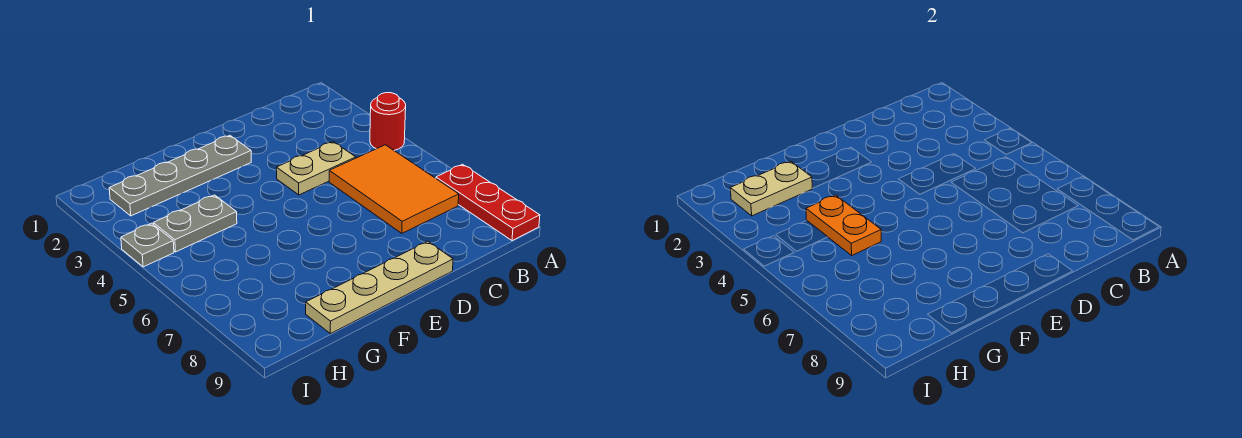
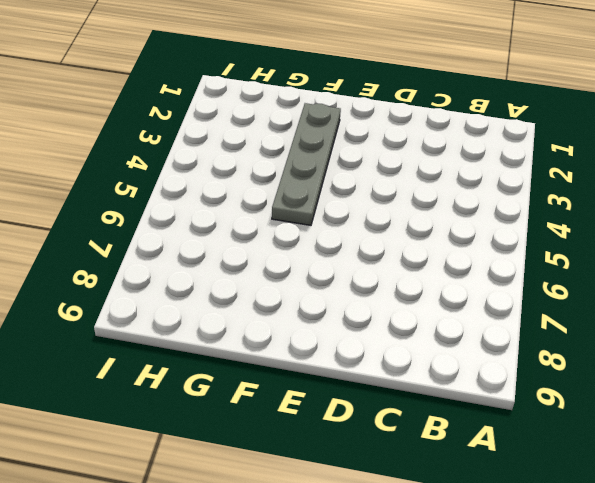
grey 1x4 plate [272,103,341,225] -> grey 1x4 plate turned to [109,135,251,216]
none -> red 1x1 round brick [370,93,406,150]
none -> red 1x3 plate [436,164,540,241]

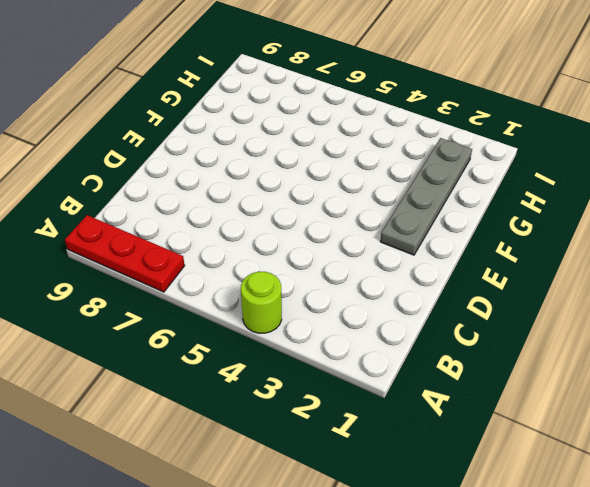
lime 1x1 round brick [241,272,282,333] -> red 1x1 round brick [370,93,406,150]
none -> orange 2x3 tile [329,145,459,233]
none -> tan 1x2 plate [277,142,356,195]

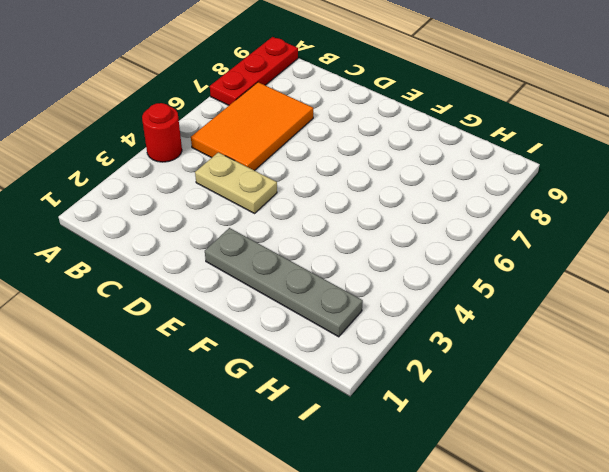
none -> tan 1x4 plate [306,241,453,334]
none -> grey 1x2 plate [153,195,237,252]

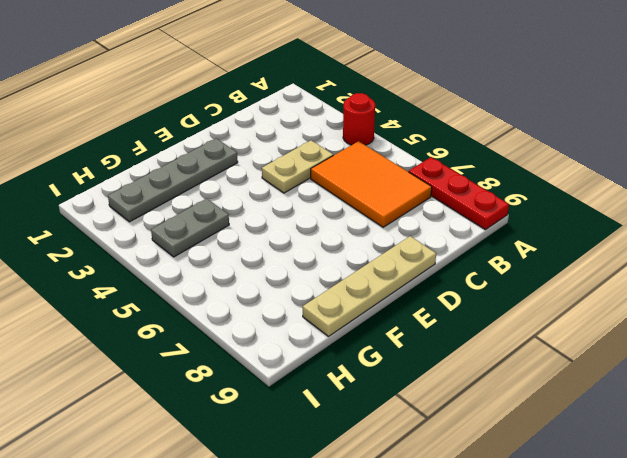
none -> grey 1x1 plate [121,223,174,267]
none -> tan 1x2 plate [730,161,812,216]

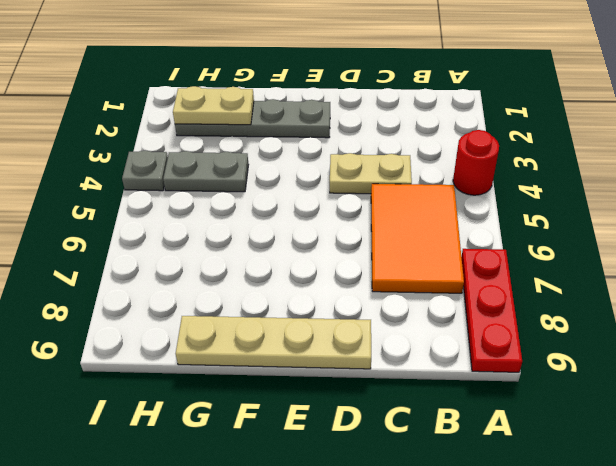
none -> orange 1x2 plate [806,195,881,255]

